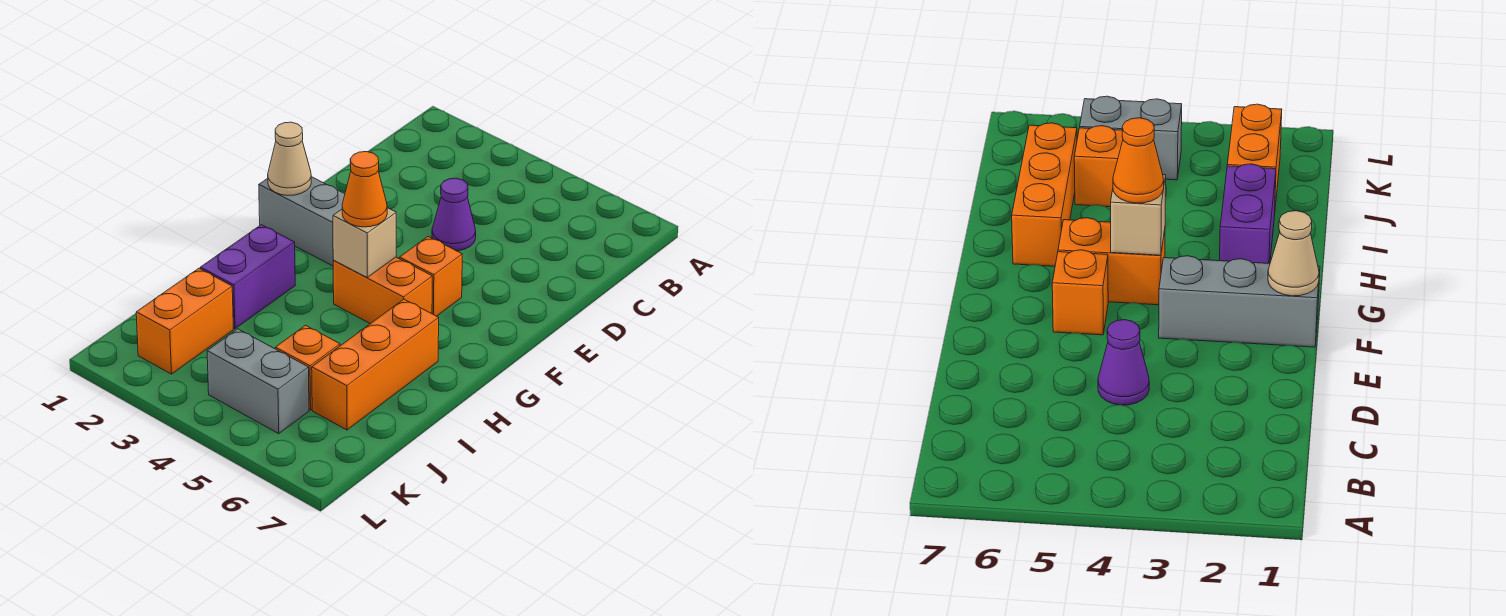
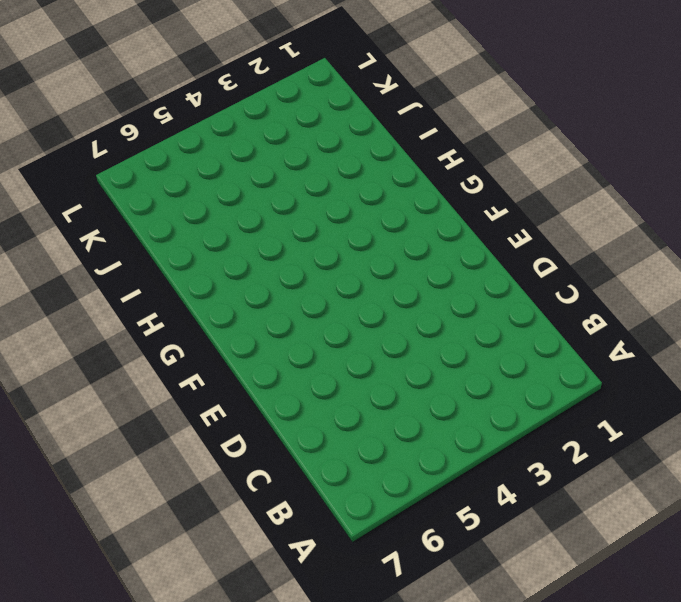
none -> purple 1x1 cone [432,178,476,251]
none -> grey 1x3 brick [259,177,345,266]
none -> orange 1x1 brick [399,237,462,316]

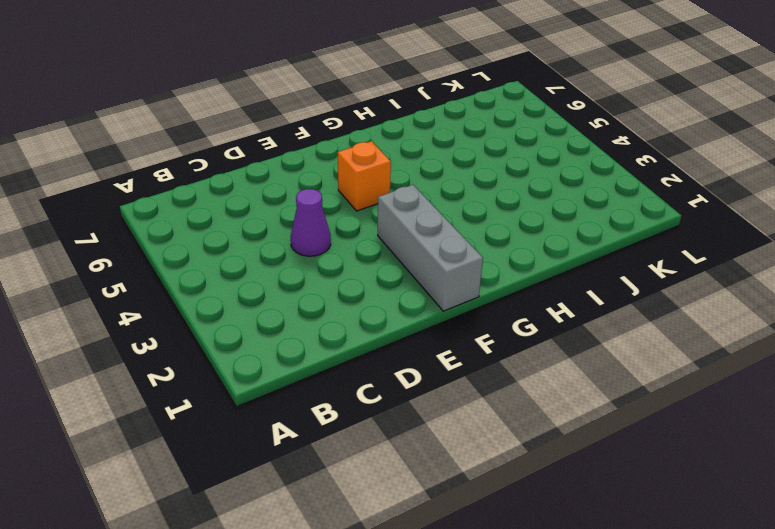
none -> orange 1x2 brick [333,257,432,324]
none -> purple 1x2 brick [200,225,295,329]
none -> orange 1x3 brick [312,299,439,430]

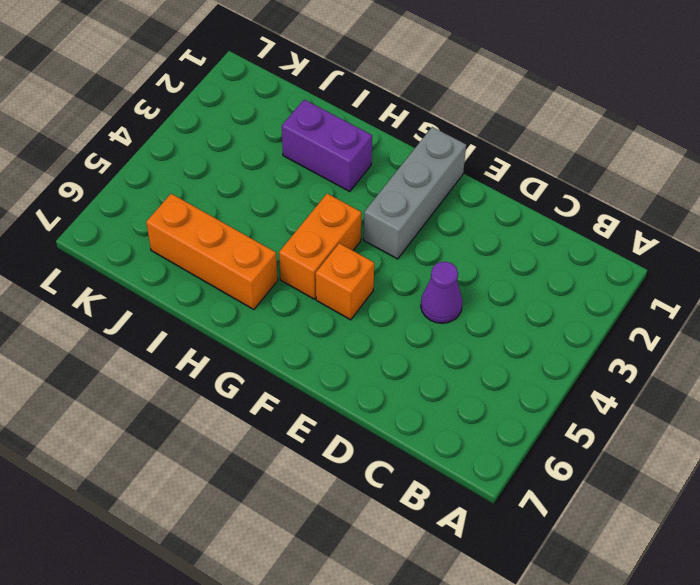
none -> orange 1x2 brick [136,268,233,374]
none -> orange 1x1 brick [275,325,340,410]
none -> grey 1x2 brick [207,329,309,434]

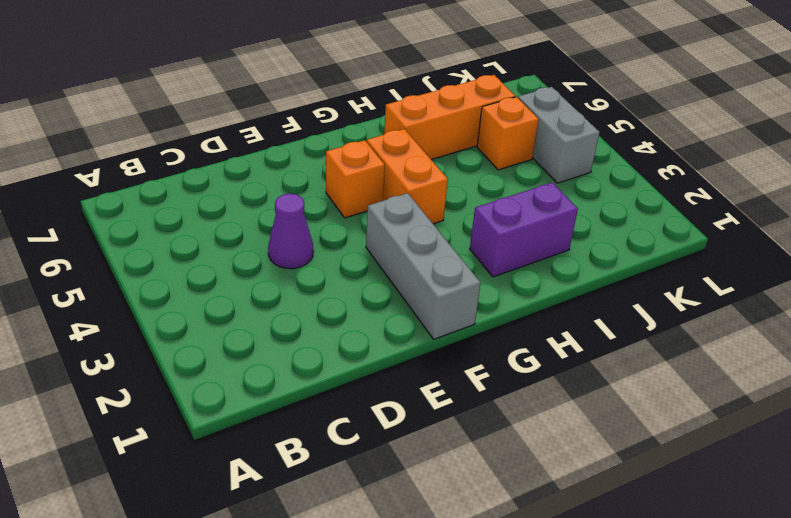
none -> orange 1x2 brick [136,268,233,374]
none -> tan 1x1 cone [268,122,311,195]
none -> tan 1x1 brick [333,208,396,277]

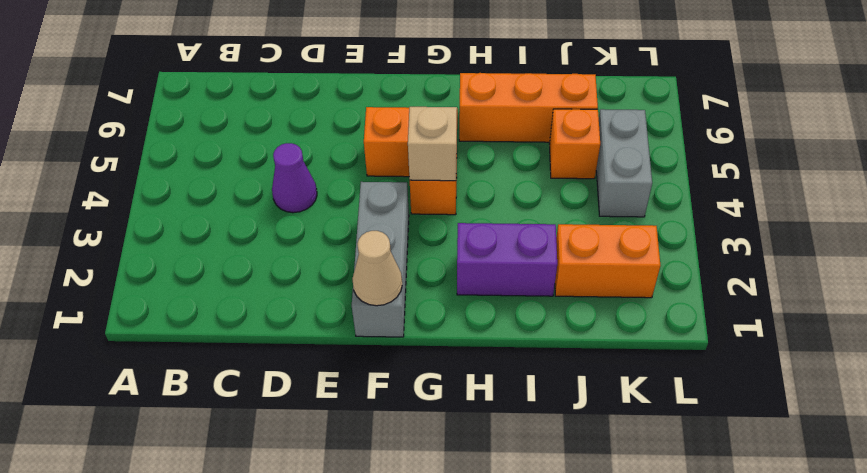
none -> orange 1x1 cone [342,152,387,227]

